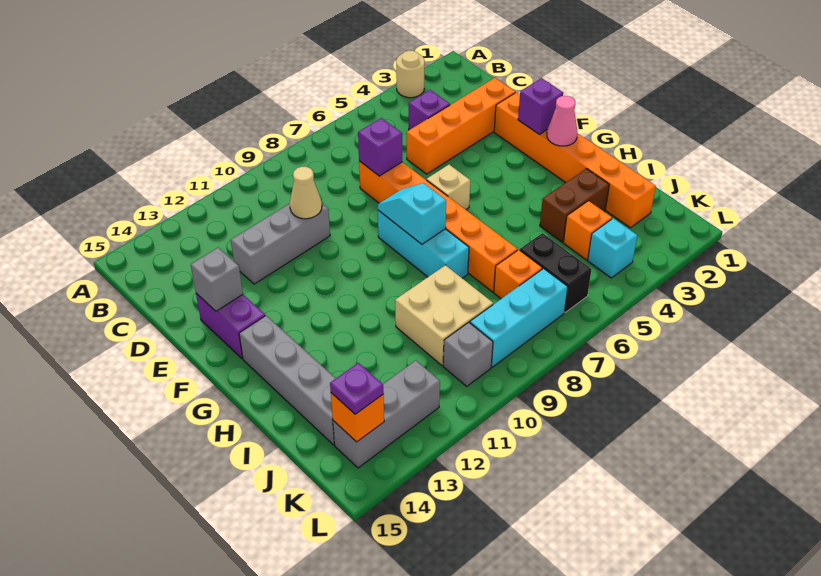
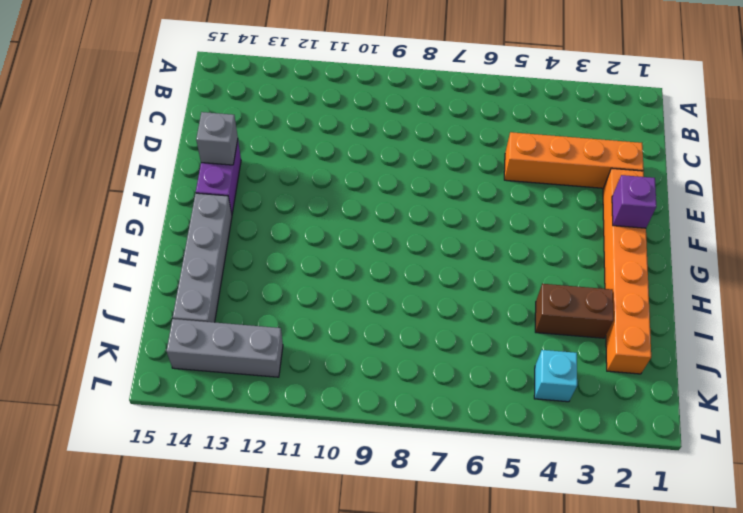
none -> tan 1x1 round brick [396,51,425,98]
none -> purple 1x1 brick [409,90,450,130]
none -> orange 1x6 brick [359,161,518,292]

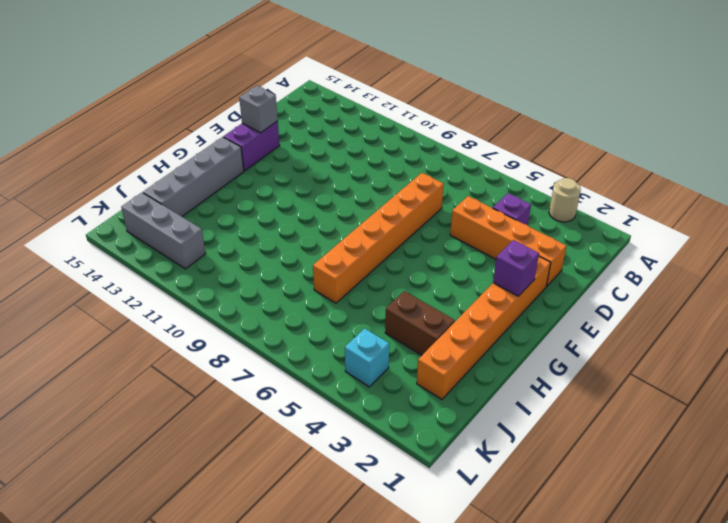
none -> grey 1x3 brick [231,204,330,284]
none -> tan 1x1 brick [427,165,470,210]
none -> cyan 1x3 brick [378,210,469,278]

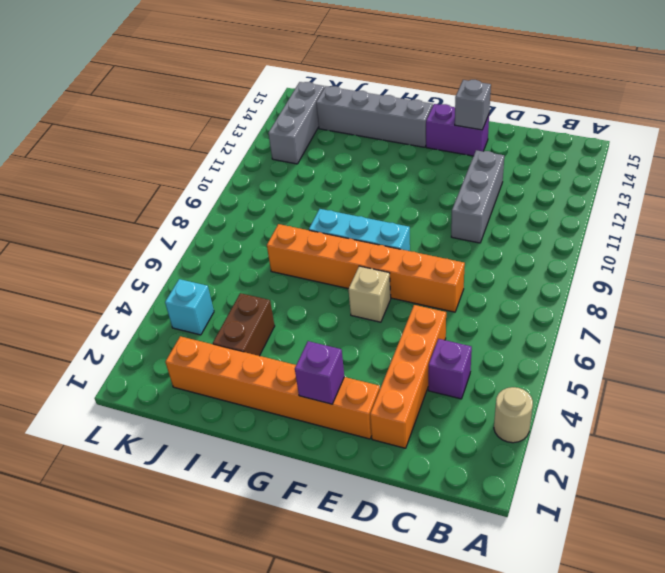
none -> tan 2x2 brick [395,265,493,365]
none -> orange 1x1 brick [563,201,612,260]
none -> black 1x2 brick [520,233,592,312]

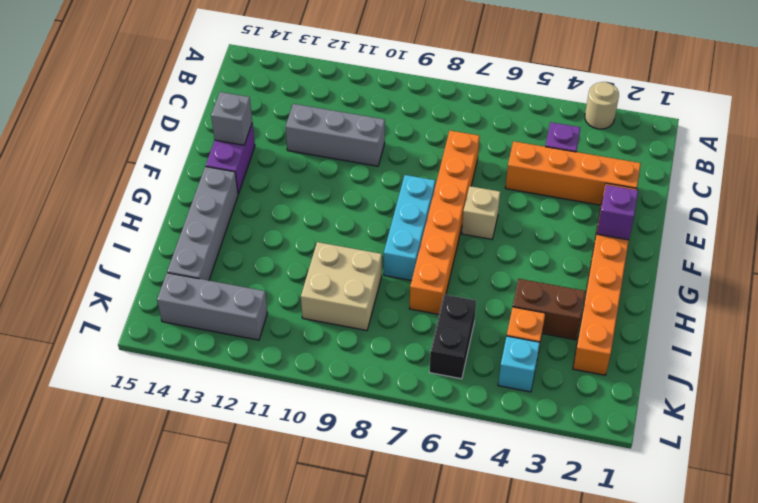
none -> orange 1x1 brick [494,250,542,299]
none -> cyan 1x3 brick [470,268,568,367]
none -> grey 1x1 brick [443,322,493,386]

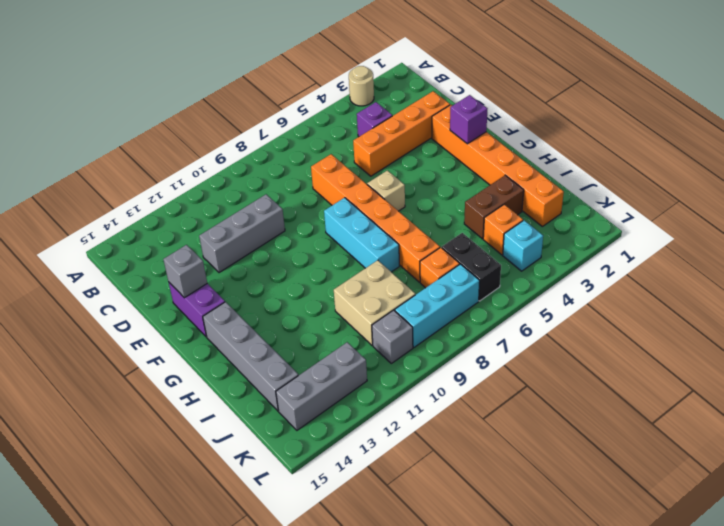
none -> purple 1x1 brick [358,118,402,176]
none -> tan 1x1 cone [290,167,322,219]
none -> cyan 1x2 slope [378,183,446,244]

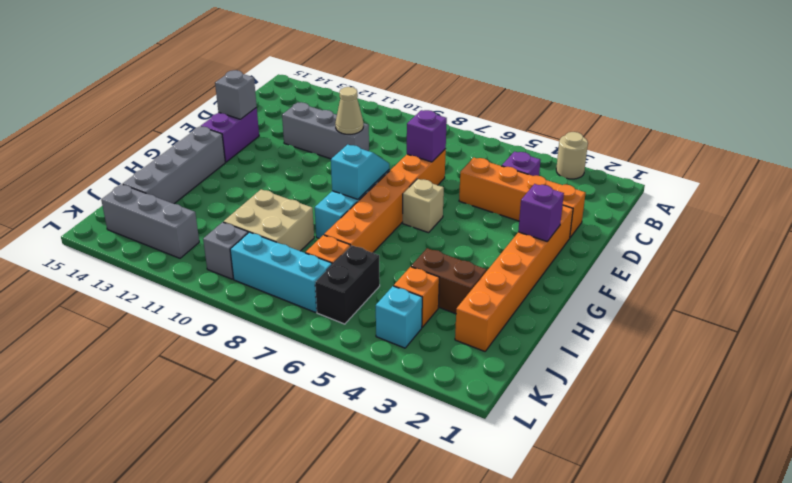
none -> pink 1x1 cone [547,96,578,146]
none -> orange 1x1 brick [331,393,384,442]
none -> purple 1x1 plate [330,363,384,414]

